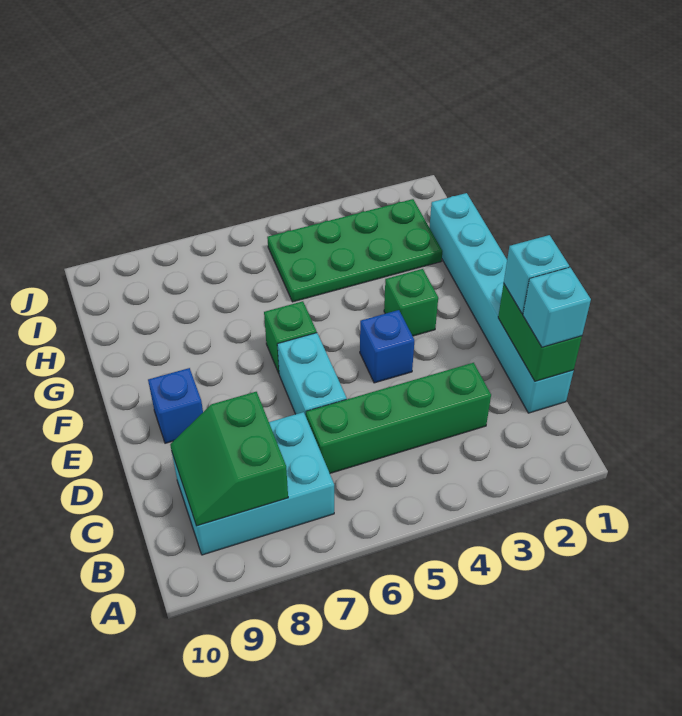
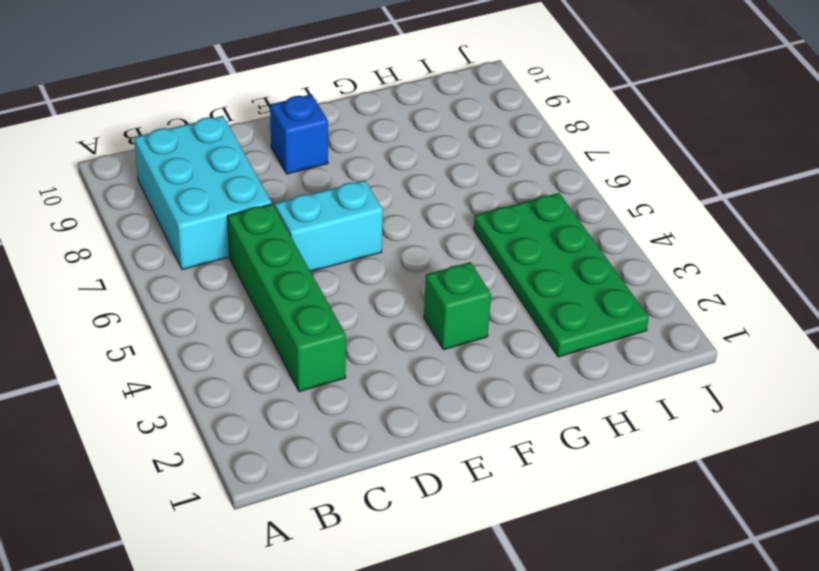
none -> cyan 1x6 brick [429,193,574,413]
none -> blue 1x1 brick [360,310,414,383]
none -> green 1x1 brick [264,301,317,373]

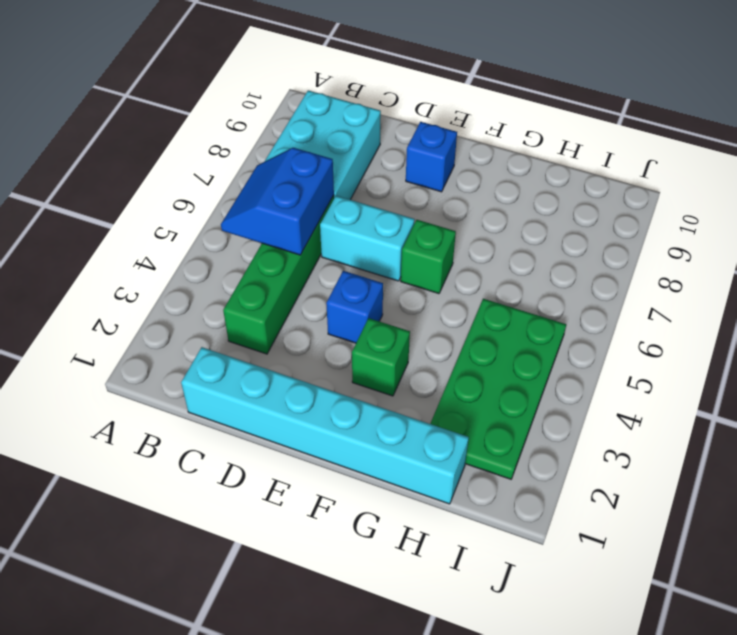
blue 2x2 slope [221,148,334,255] -> none
none -> green 2x2 slope [170,392,288,526]
none -> green 1x2 brick [498,284,582,381]
none -> cyan 1x1 brick [523,267,591,347]

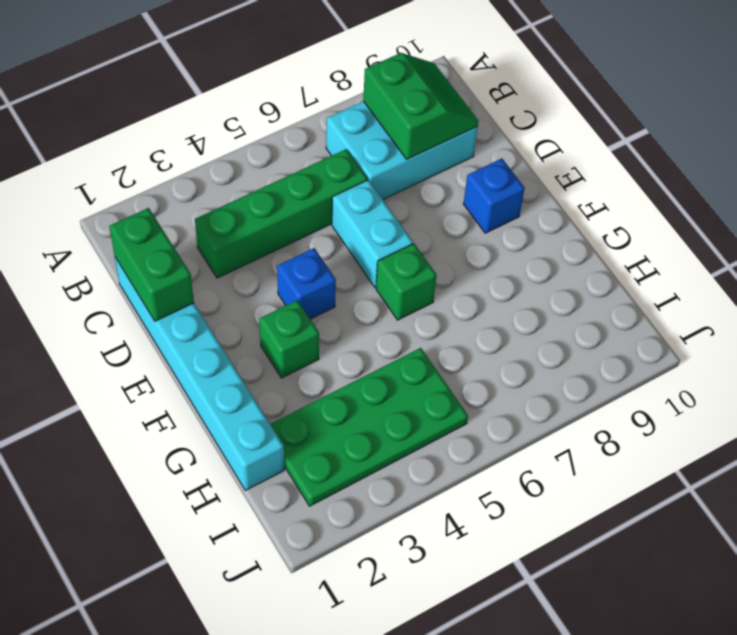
none -> cyan 1x1 brick [523,267,591,347]
none -> cyan 1x1 brick [504,235,569,313]

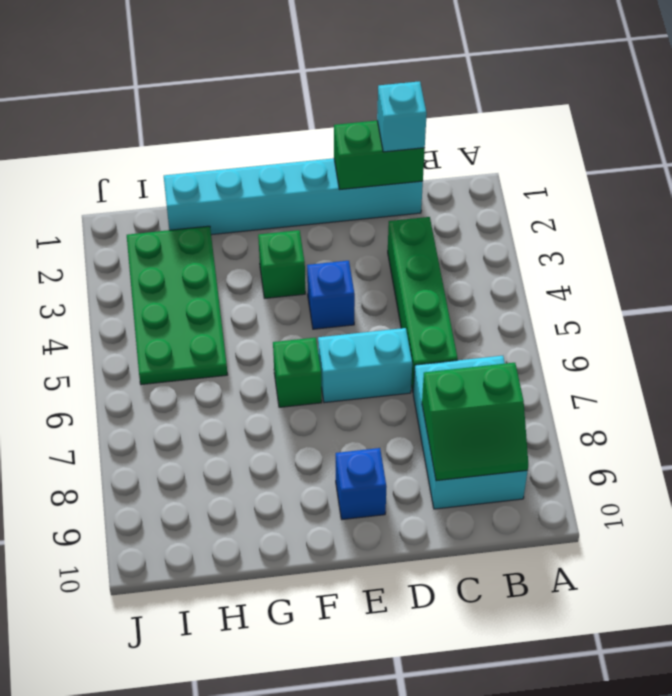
none -> cyan 1x1 brick [504,235,569,313]

